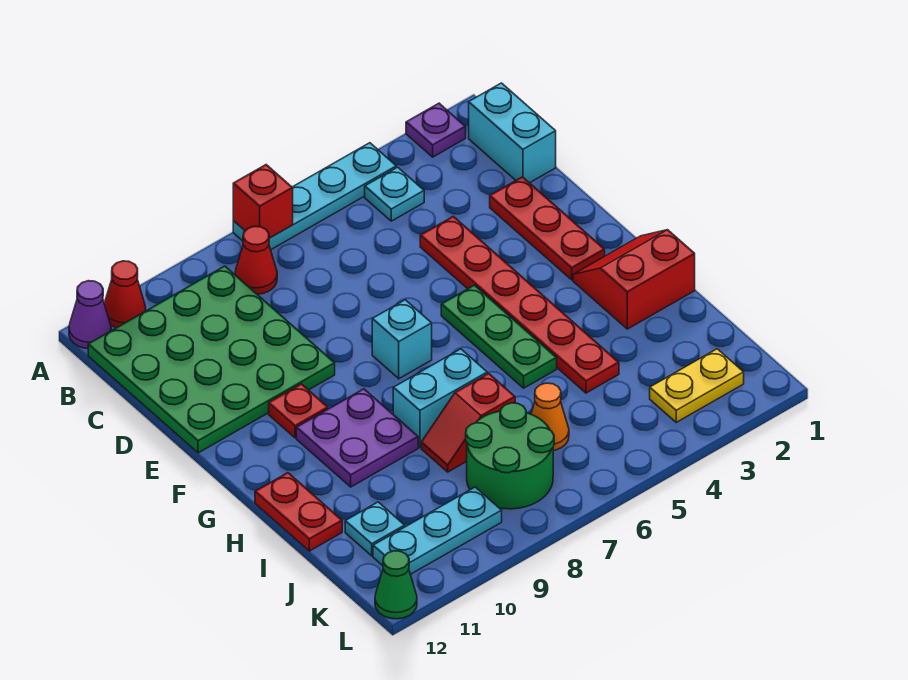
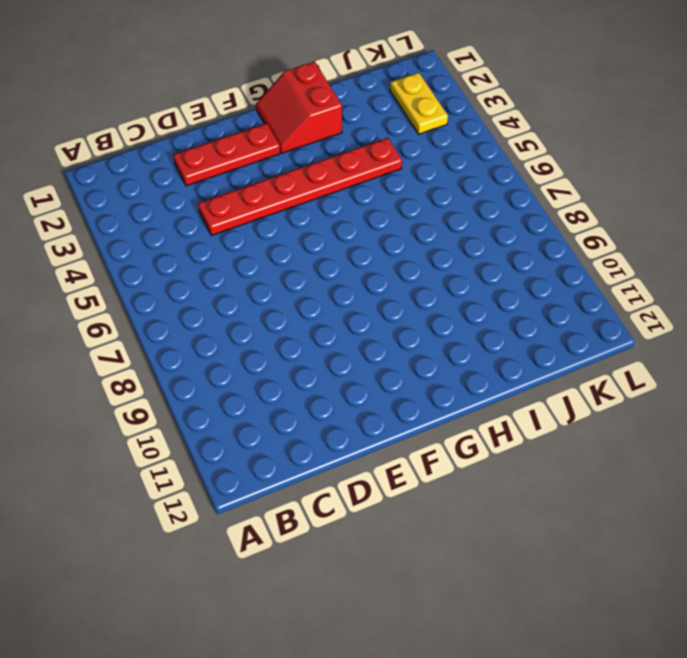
none -> purple 1x1 plate [406,103,466,157]
none -> cyan 1x4 plate [233,143,396,250]
none -> red 1x1 cone [104,261,146,328]

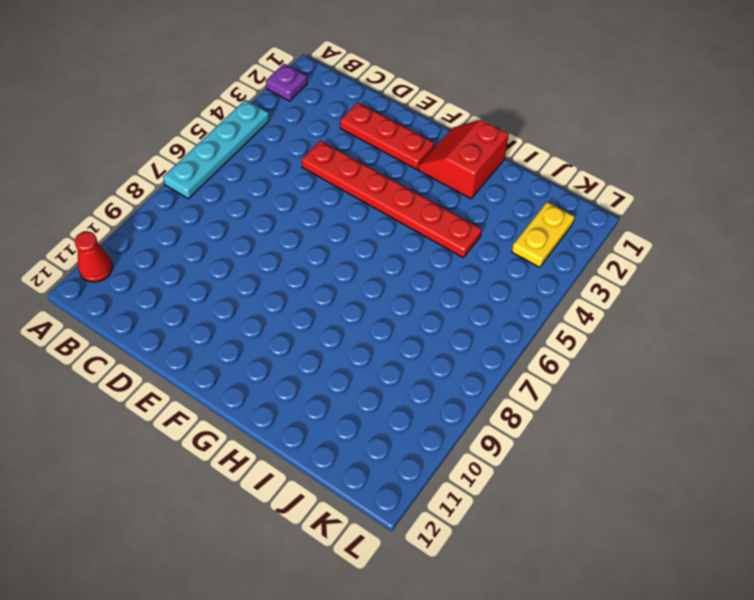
none -> purple 1x1 cone [69,281,111,349]
none -> cyan 1x2 brick [469,83,556,183]
none -> cyan 1x1 plate [365,167,424,221]

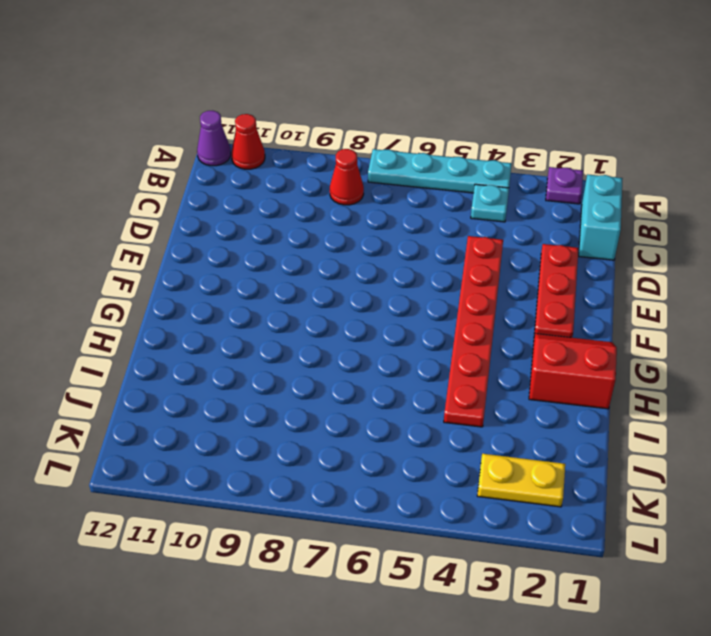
none -> green 4x4 plate [88,266,335,453]
none -> green 1x3 plate [441,285,557,388]
none -> cyan 1x1 brick [372,300,432,379]

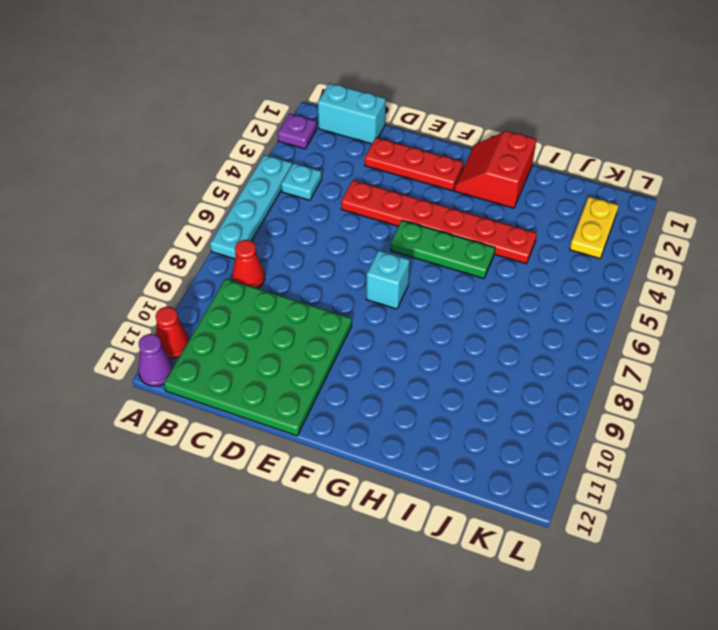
none -> red 1x1 plate [269,384,328,438]
none -> purple 2x2 plate [296,389,418,487]
none -> cyan 1x2 brick [393,349,487,447]

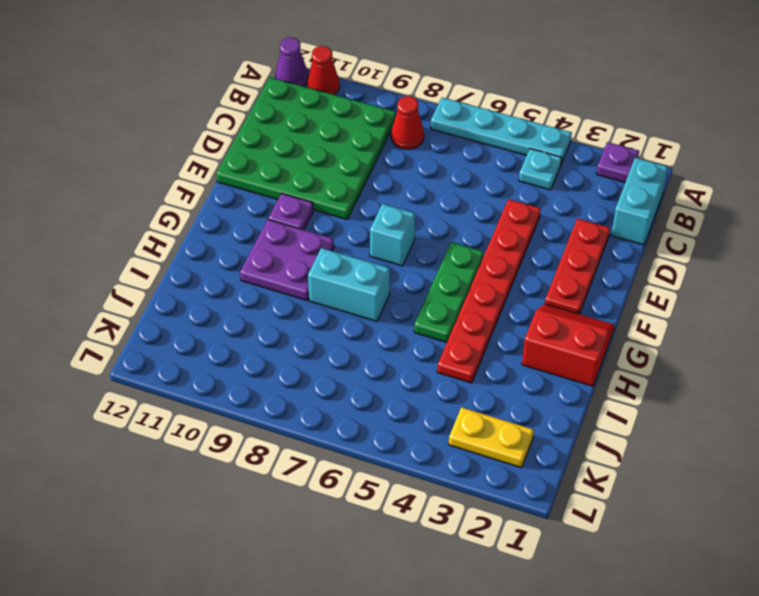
purple 1x1 plate [268,193,313,230] -> red 1x1 plate [269,384,328,438]
none -> red 1x2 plate [255,473,342,551]
none -> red 1x2 slope [421,373,515,472]
none -> orange 1x1 cone [531,383,569,451]

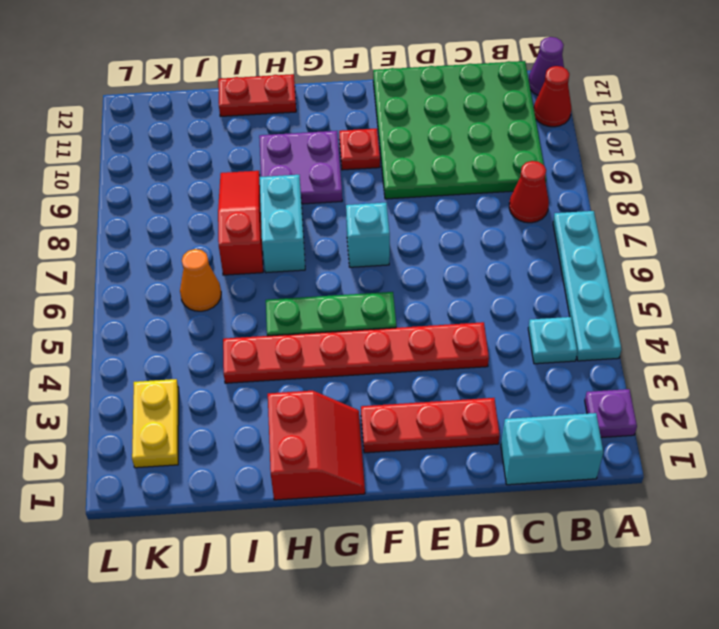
red 1x3 slope [218,171,263,275] -> red 1x2 slope [421,373,515,472]
none -> green 2x2 round brick [466,403,554,509]
none -> cyan 1x1 plate [345,502,405,556]
none -> cyan 1x3 plate [373,487,502,574]

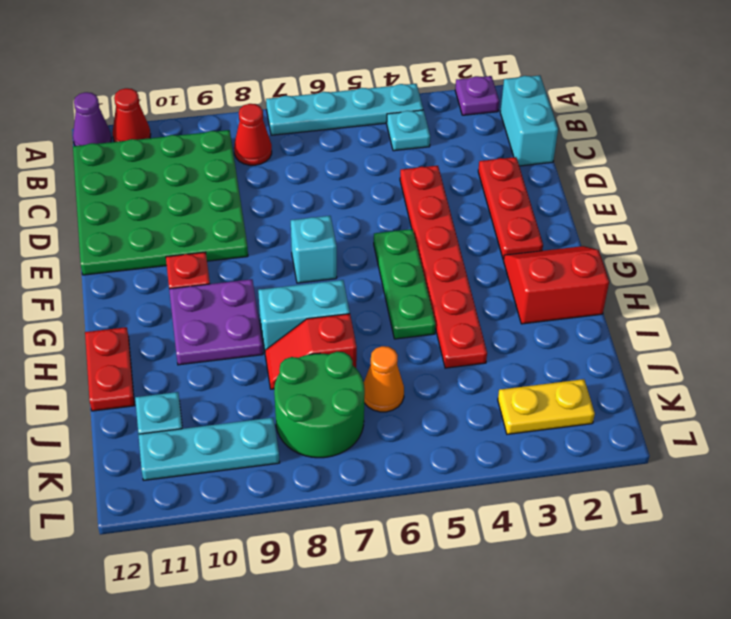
none -> green 1x1 cone [375,551,417,619]
none -> red 1x1 brick [233,165,293,238]

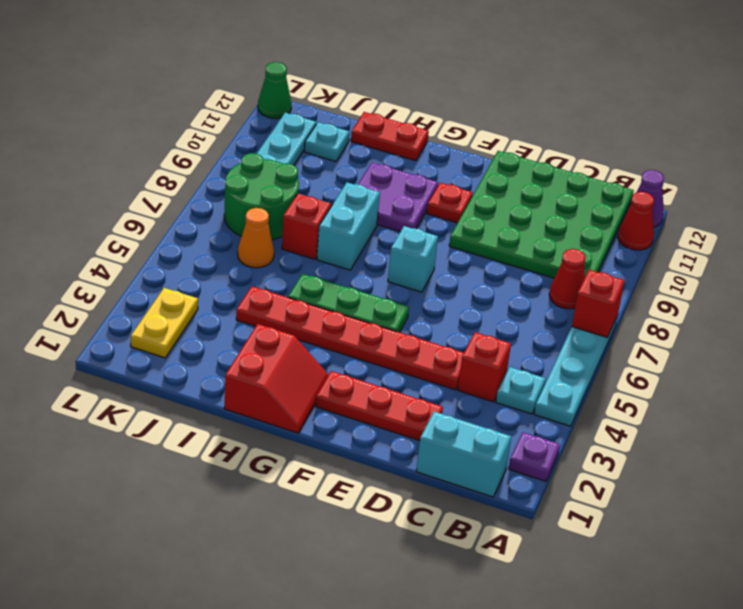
red 1x1 brick [458,332,511,402] -> none

